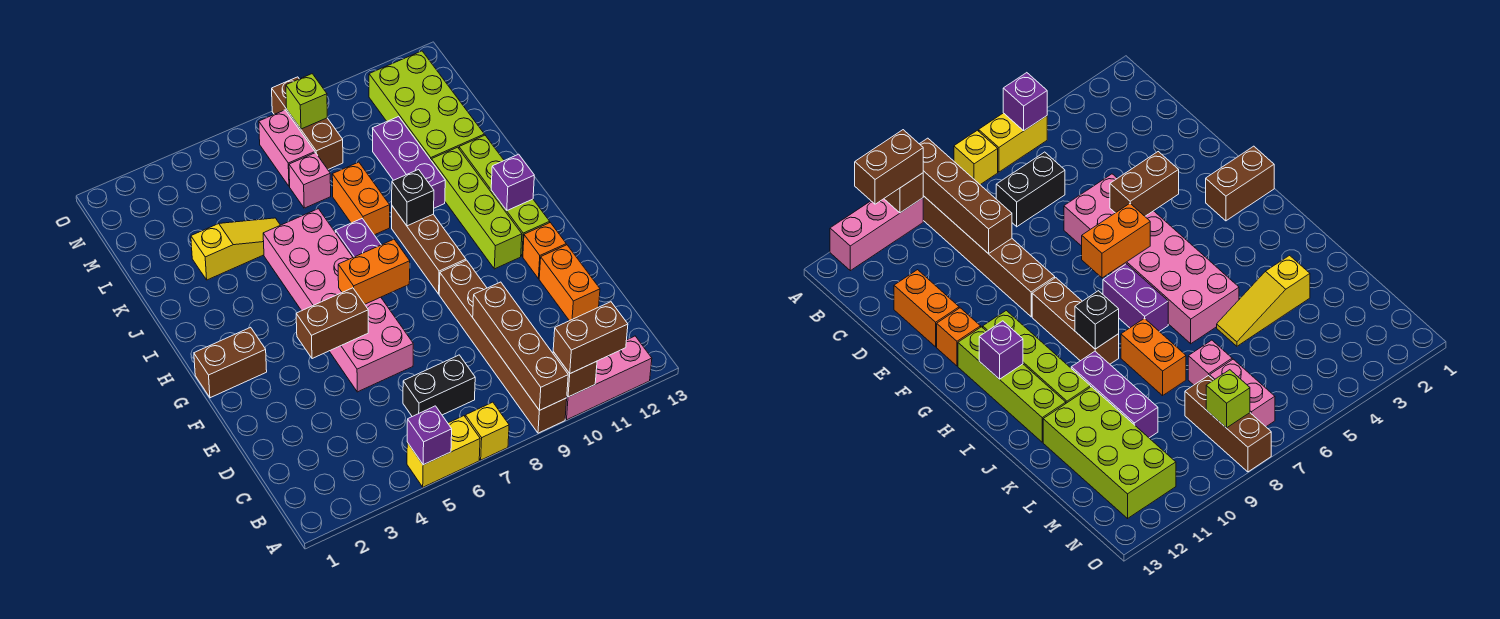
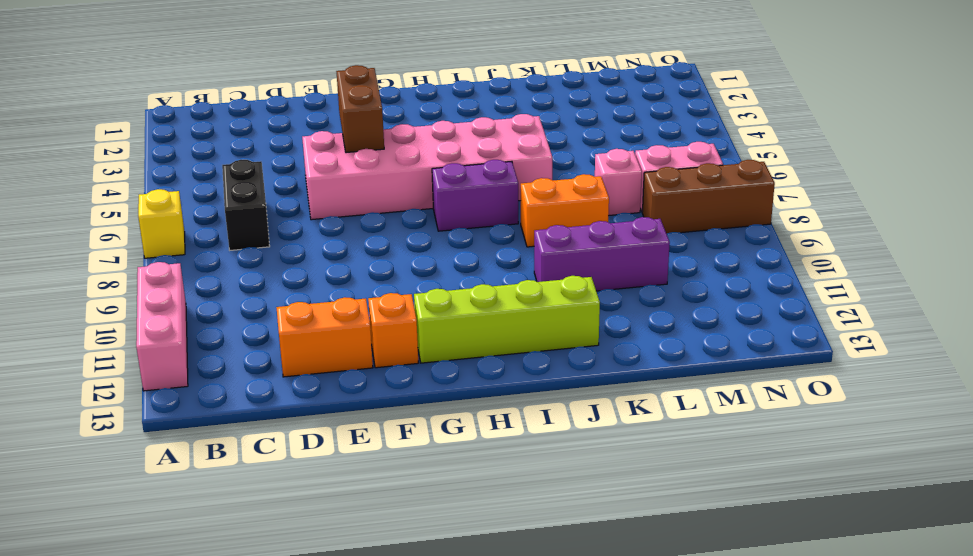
none -> yellow 1x2 brick [407,416,480,487]
none -> brown 1x6 brick [439,260,567,433]
none -> brown 1x2 brick [194,327,267,398]

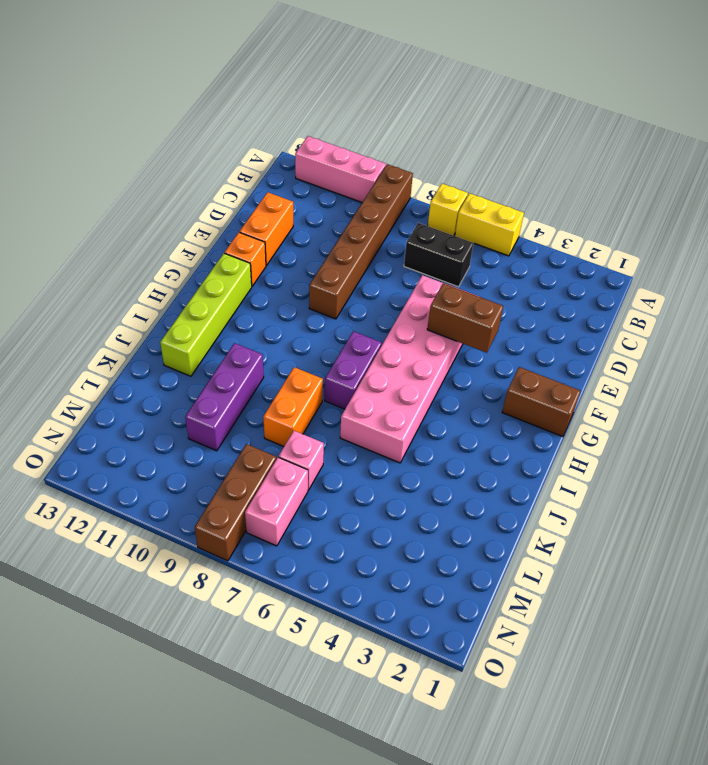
none -> brown 1x3 brick [392,206,466,294]
none -> lime 1x4 brick [431,147,522,269]
none -> yellow 1x3 slope [191,218,280,280]

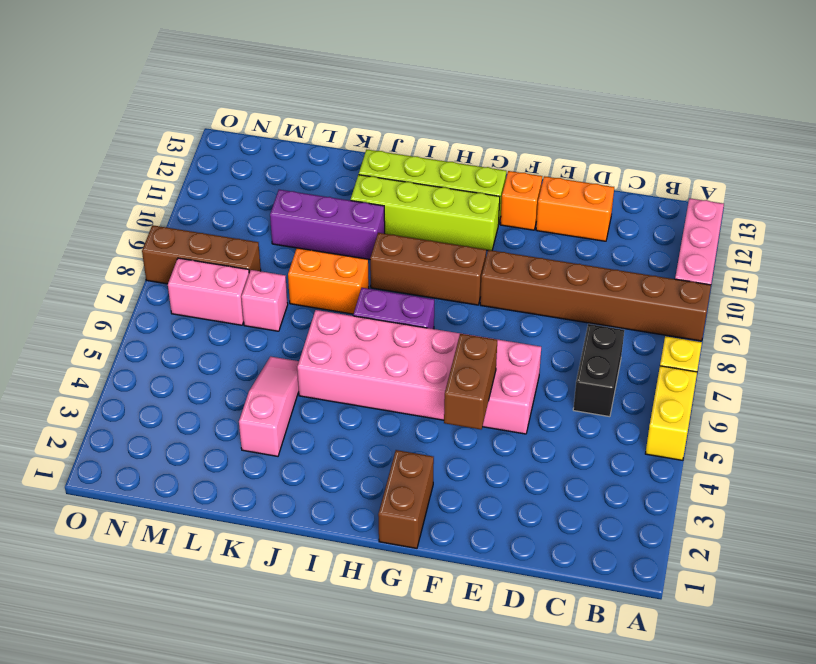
pink 1x3 slope [239,357,299,456] -> yellow 1x3 slope [191,218,280,280]
none -> lime 2x4 brick [369,51,484,160]
none -> purple 1x1 brick [407,406,452,465]
none -> brown 1x4 brick [473,282,568,410]

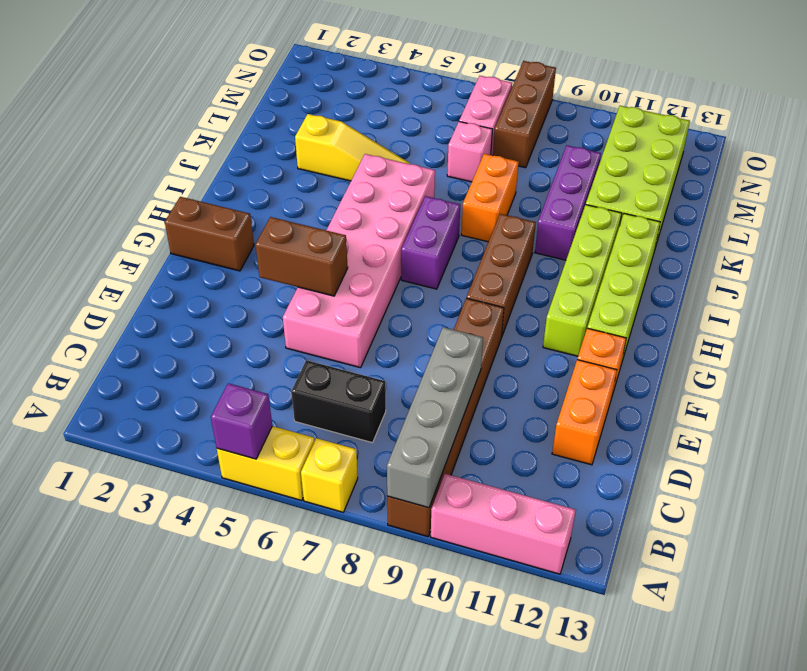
grey 1x4 brick [387,327,483,508] -> brown 1x4 brick [473,282,568,410]
none -> brown 1x1 brick [553,352,597,397]
none -> orange 1x2 brick [338,239,410,304]
none -> purple 1x1 brick [491,154,534,210]

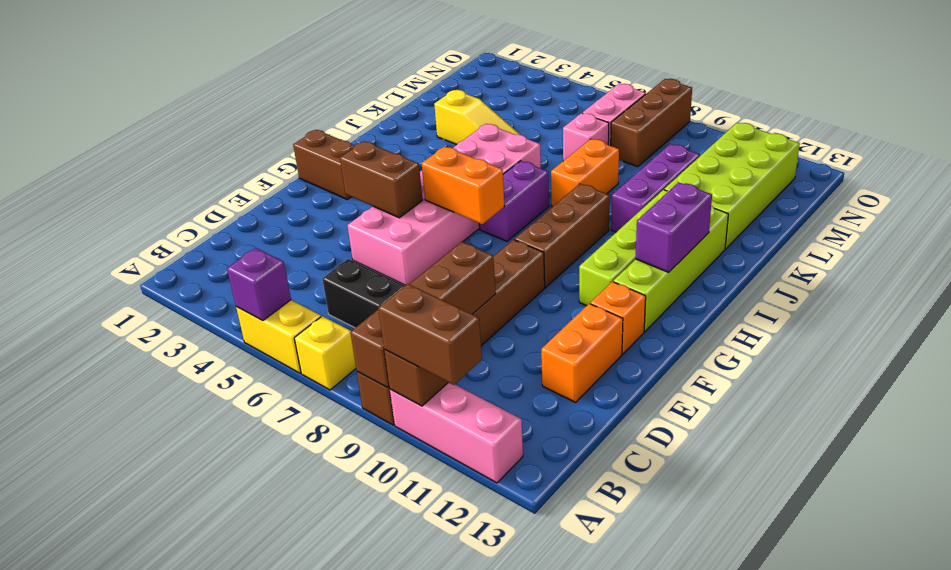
purple 1x2 brick [636,182,712,272] -> purple 1x1 brick [491,154,534,210]
none -> black 1x1 brick [392,170,434,226]
none -> lime 1x1 brick [286,74,327,129]

